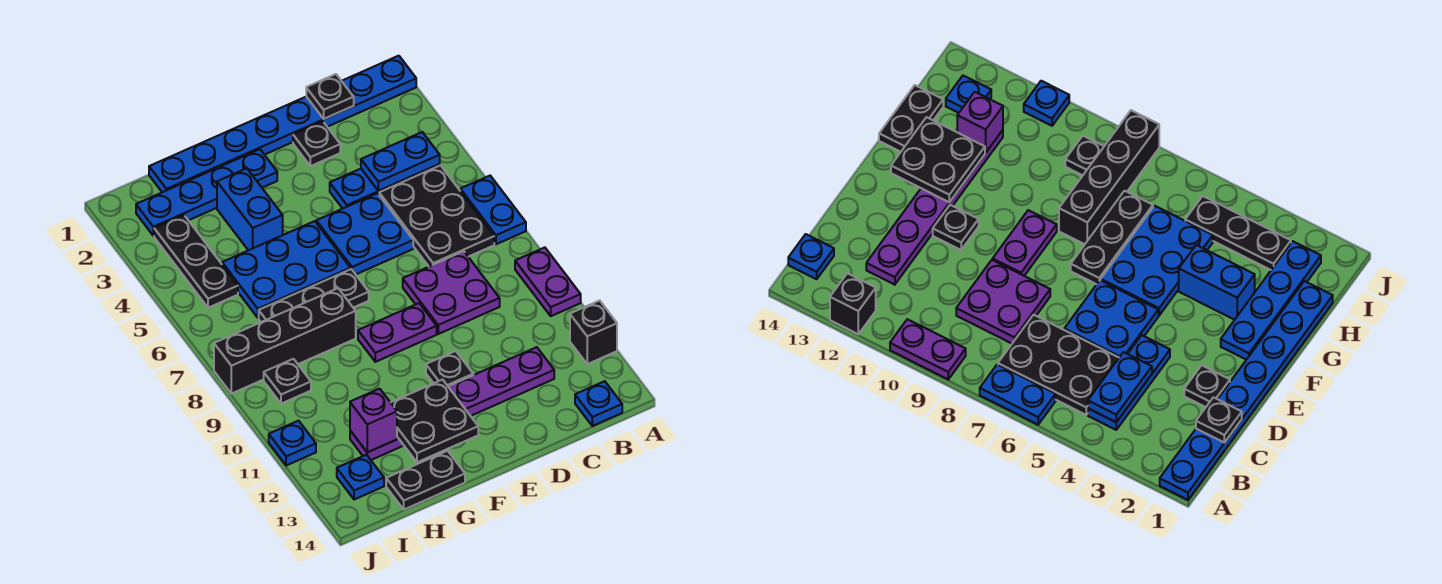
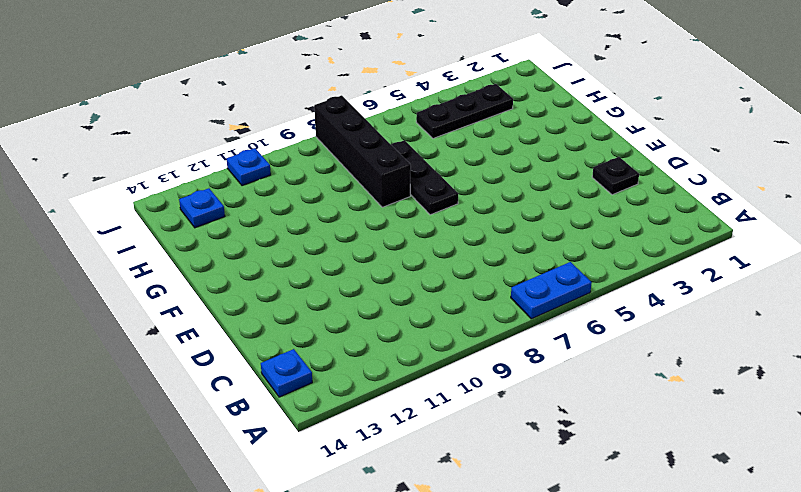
none -> blue 1x8 plate [149,56,416,192]
none -> purple 1x2 plate [515,247,581,316]
none -> black 1x1 brick [570,301,617,364]

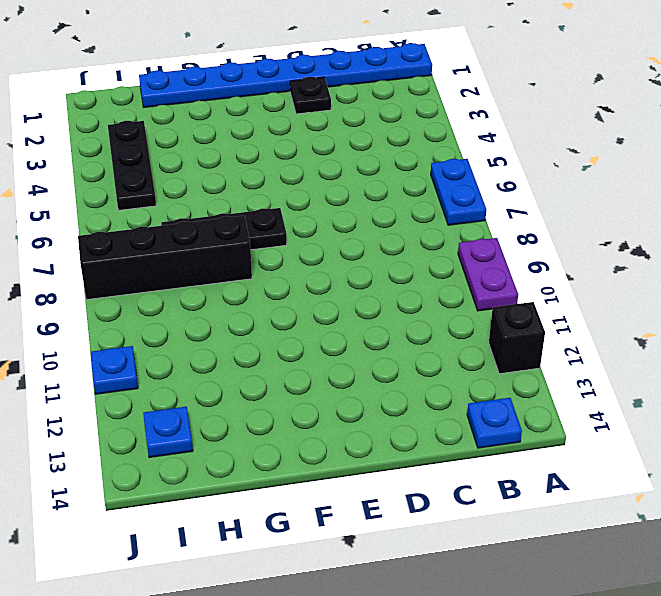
none -> blue 1x3 plate [330,164,440,209]
none -> black 2x3 plate [379,165,494,266]
none -> purple 2x2 plate [403,251,500,334]

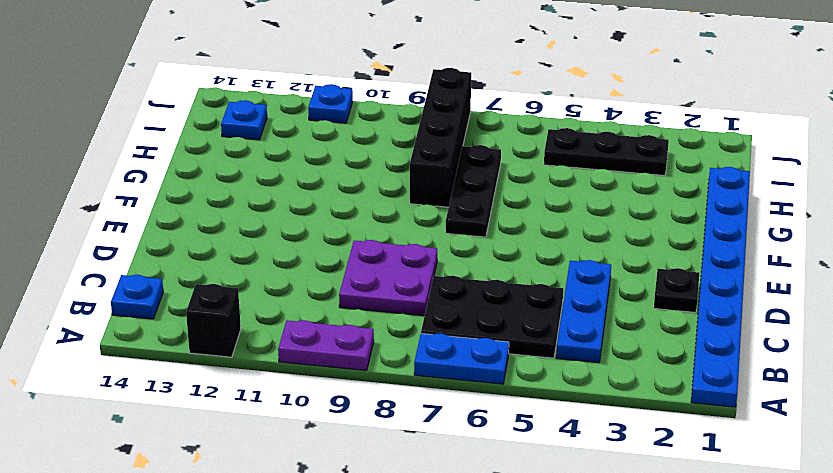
none -> purple 1x6 plate [350,347,554,460]
none -> blue 2x2 plate [316,193,413,274]
none -> purple 1x2 plate [358,303,437,362]

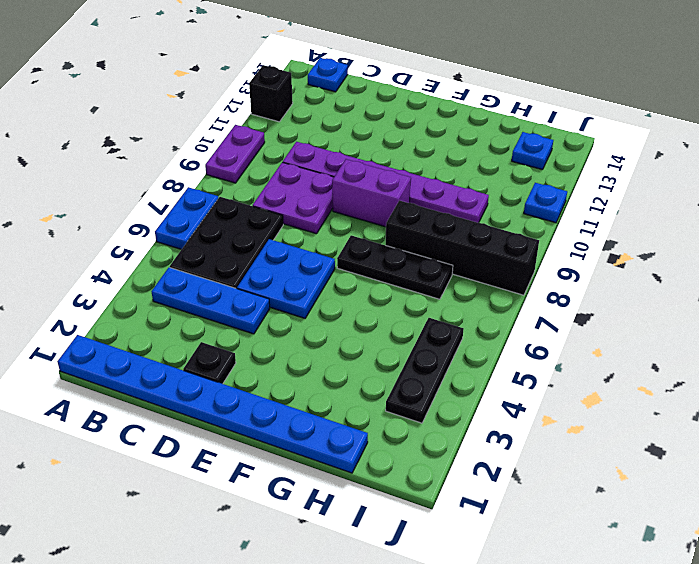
purple 1x6 plate [283,142,489,223] -> purple 1x6 plate moved to [350,347,554,460]
purple 1x2 brick [332,159,411,227] -> purple 1x2 plate [358,303,437,362]
none -> black 1x1 plate [426,351,473,386]
none -> blue 1x4 plate [136,149,277,236]
none -> blue 2x3 plate [222,221,350,318]

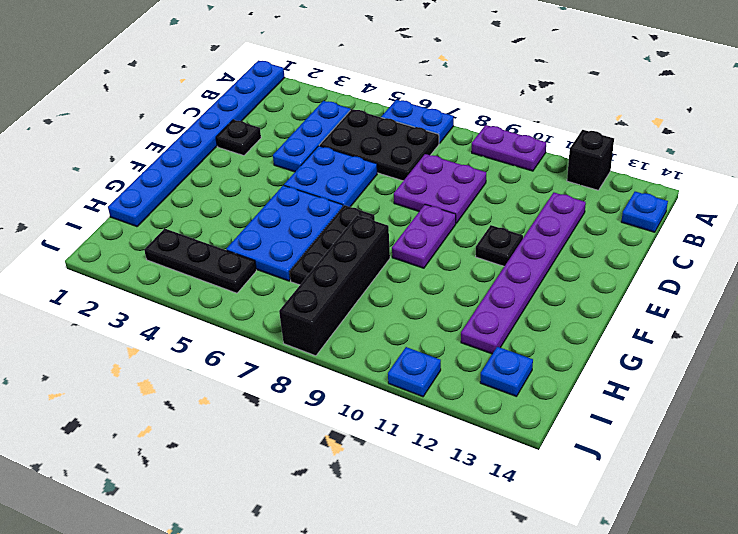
none -> blue 1x4 plate [136,149,277,236]
none -> blue 1x2 brick [217,168,283,250]
none -> black 1x2 plate [386,451,465,509]

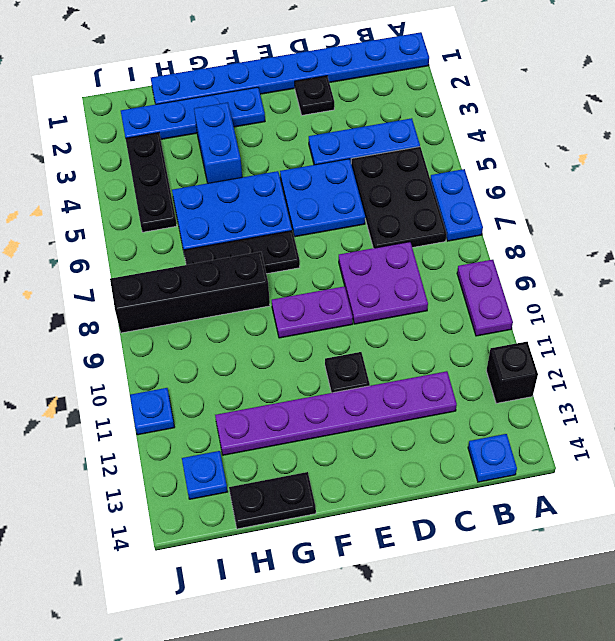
none -> black 1x1 plate [264,359,311,404]
none -> blue 1x2 plate [361,132,440,191]
none -> black 1x1 plate [306,74,354,119]

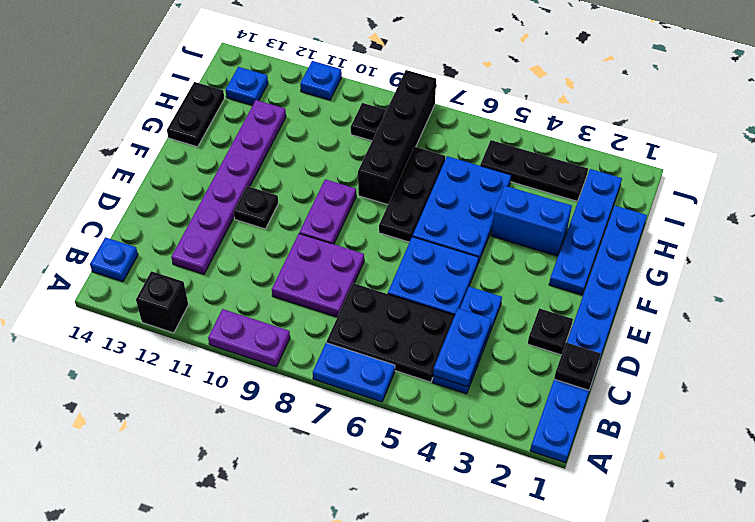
none -> black 2x2 plate [391,380,478,462]
none -> purple 1x1 brick [350,389,397,452]

